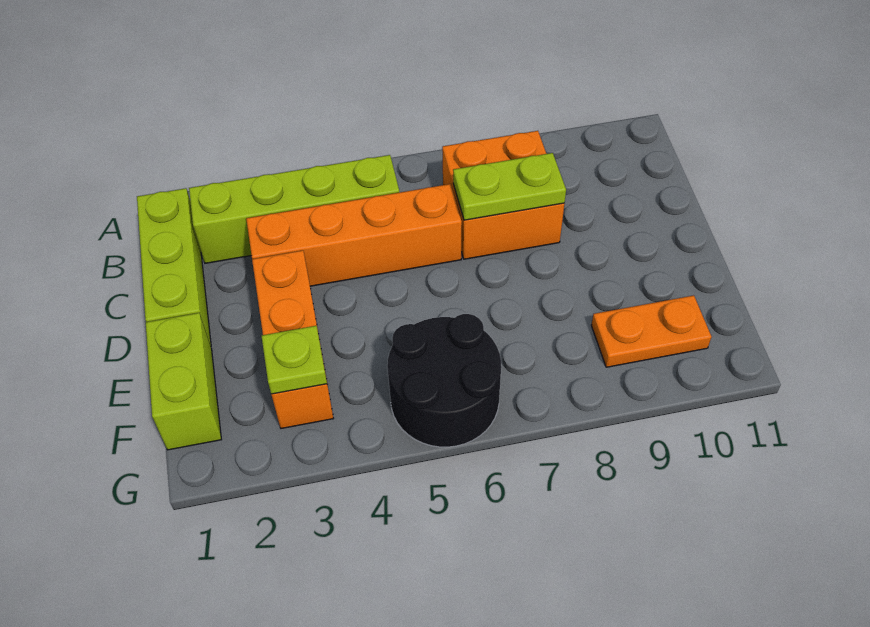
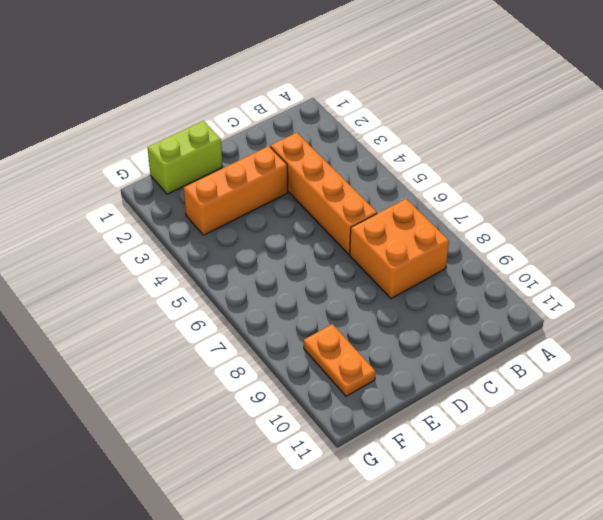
none -> lime 1x3 brick [137,188,211,346]
none -> lime 1x4 brick [189,155,399,263]

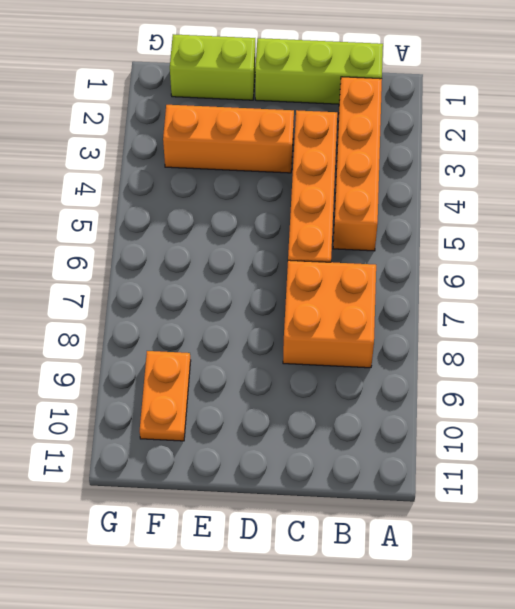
orange 1x4 brick [333,77,382,251] -> lime 1x4 brick [189,155,399,263]
none -> black 2x2 round brick [387,314,501,447]
none -> lime 1x2 plate [453,153,566,220]

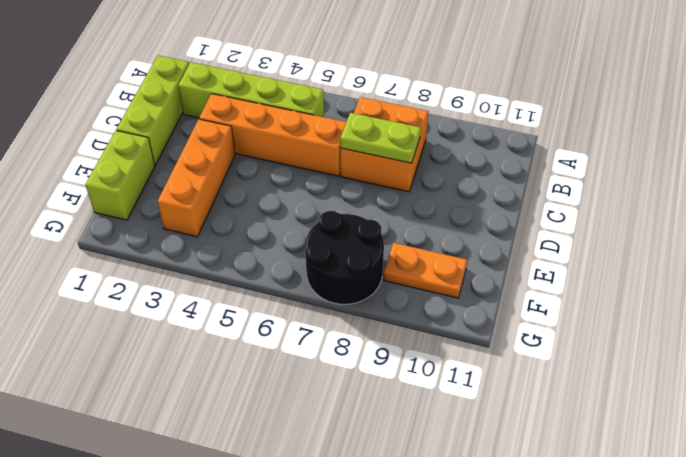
black 2x2 round brick [305,211,384,304] -> black 2x2 round brick moved to [387,314,501,447]
none -> lime 1x1 plate [262,326,327,394]

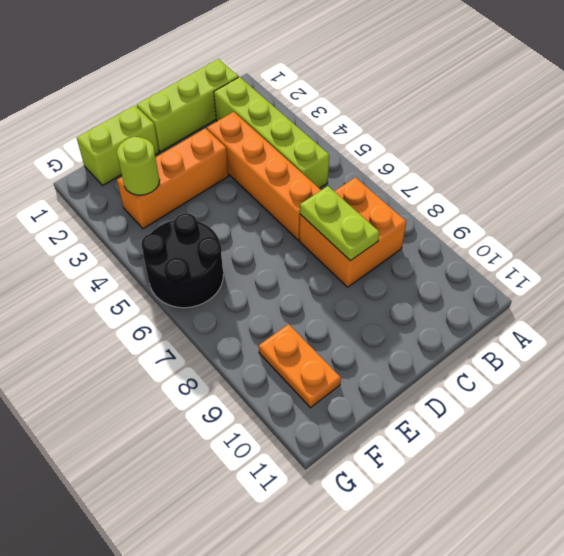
lime 1x1 round brick [117,137,160,195] -> lime 1x1 plate [262,326,327,394]

